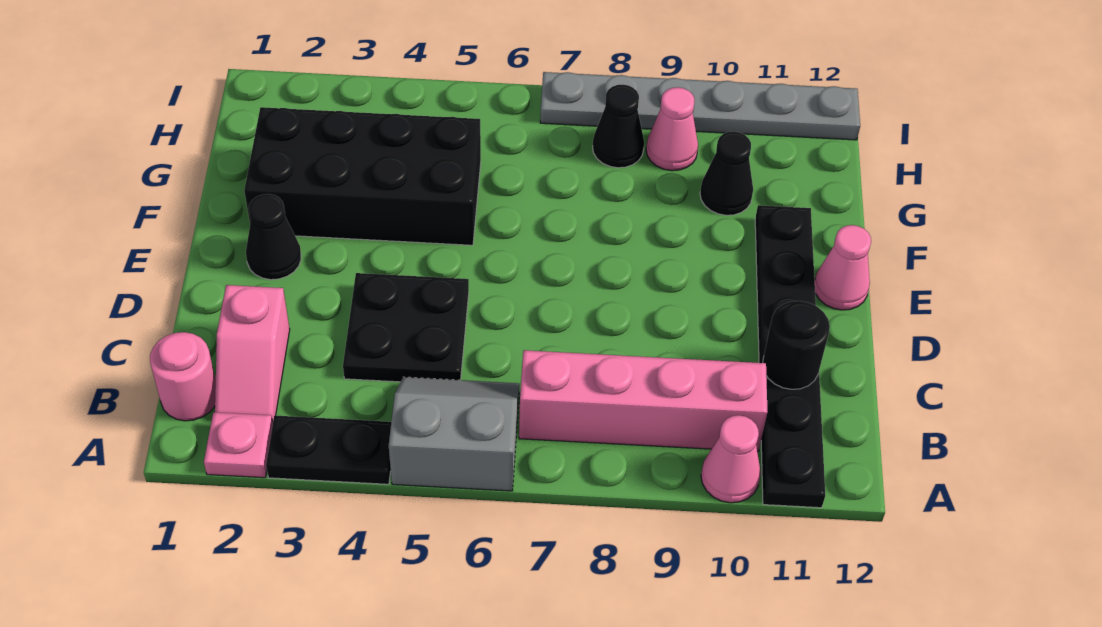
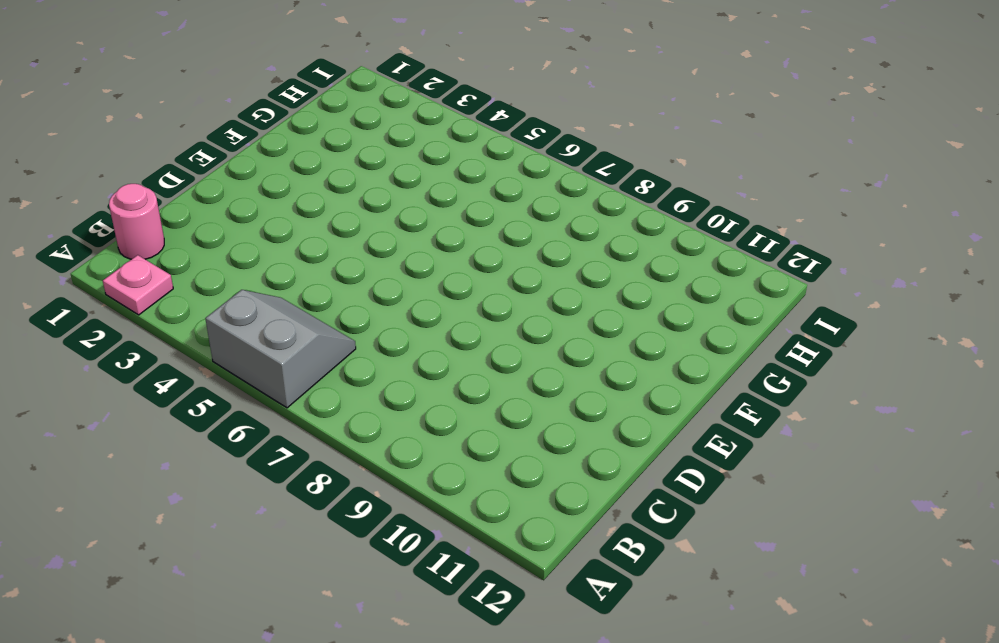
none -> black 1x2 plate [266,415,391,484]
none -> pink 1x1 cone [701,415,761,503]
none -> black 1x6 plate [755,205,825,508]

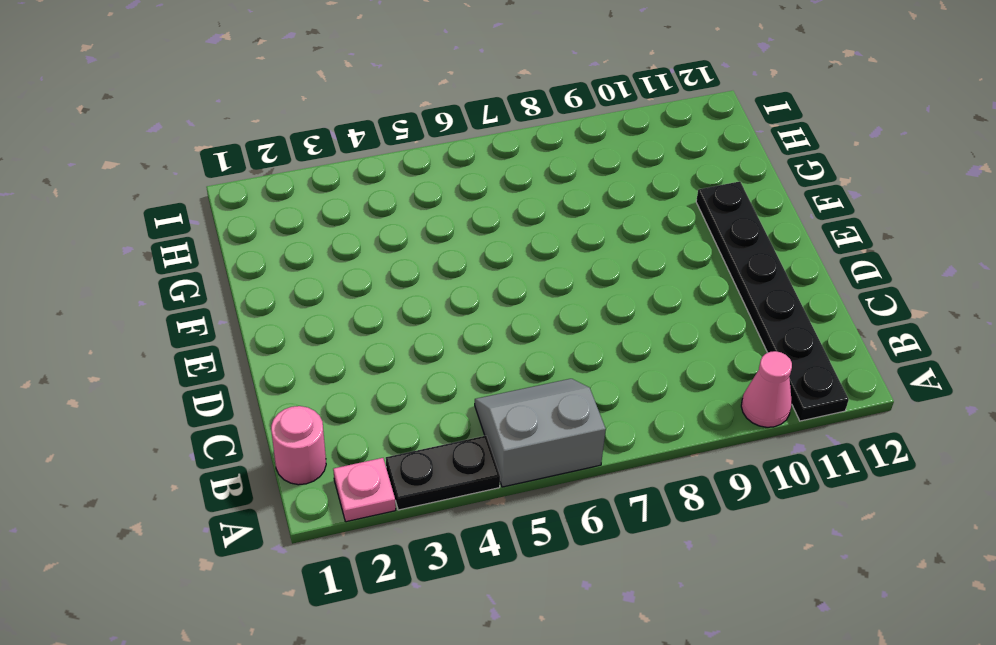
none -> pink 1x2 slope [215,285,290,422]
none -> pink 1x4 brick [519,350,768,452]
none -> black 2x2 plate [343,273,469,382]

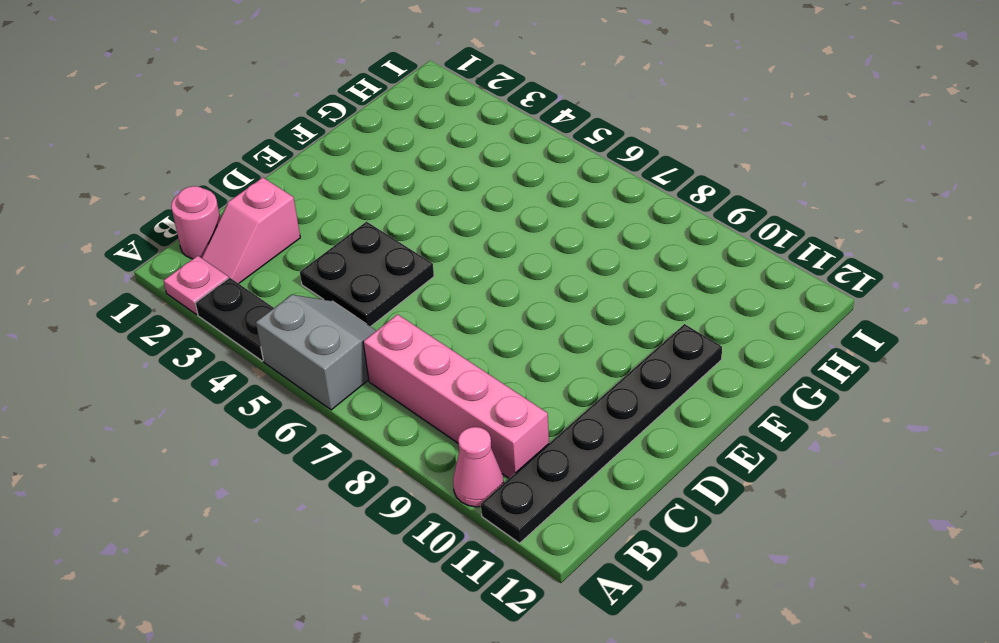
none -> black 1x1 cone [246,194,301,280]
none -> pink 1x1 cone [815,225,871,310]
none -> black 2x4 brick [244,107,481,245]

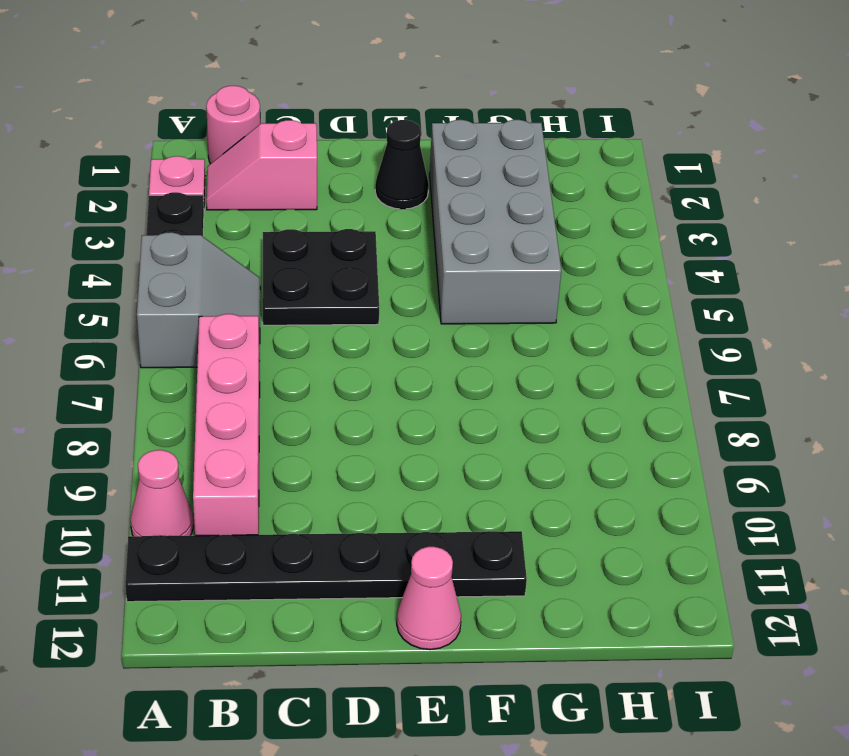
grey 2x4 brick [430,120,561,324] -> black 2x4 brick [244,107,481,245]
none -> black 1x1 cone [700,132,753,215]
none -> black 1x1 cone [593,85,644,168]
none -> pink 1x1 cone [646,87,698,171]

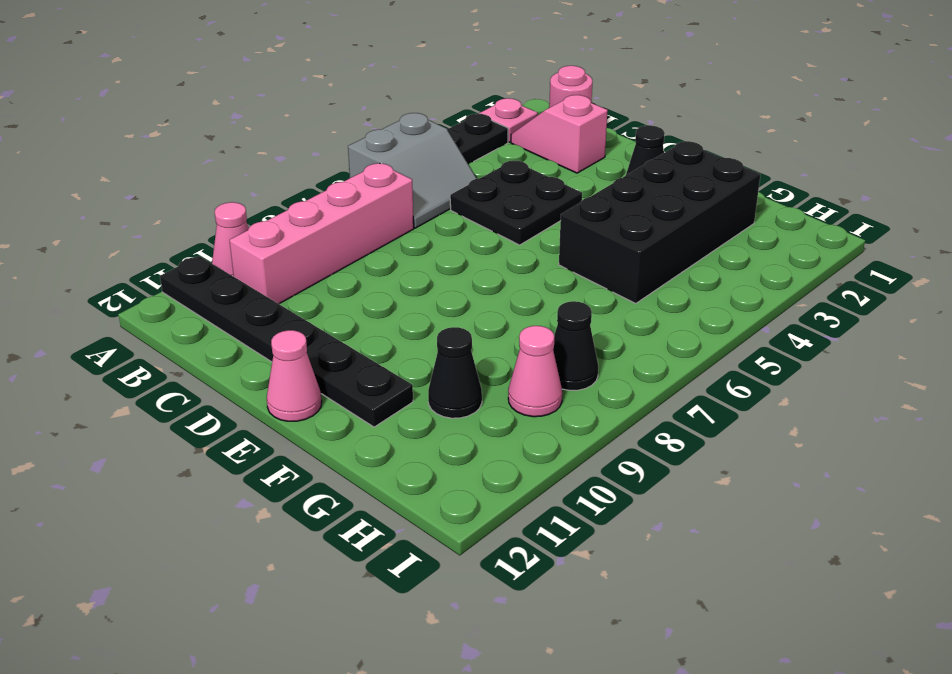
none -> grey 1x6 plate [540,72,860,140]
none -> black 1x1 round brick [763,301,830,389]

